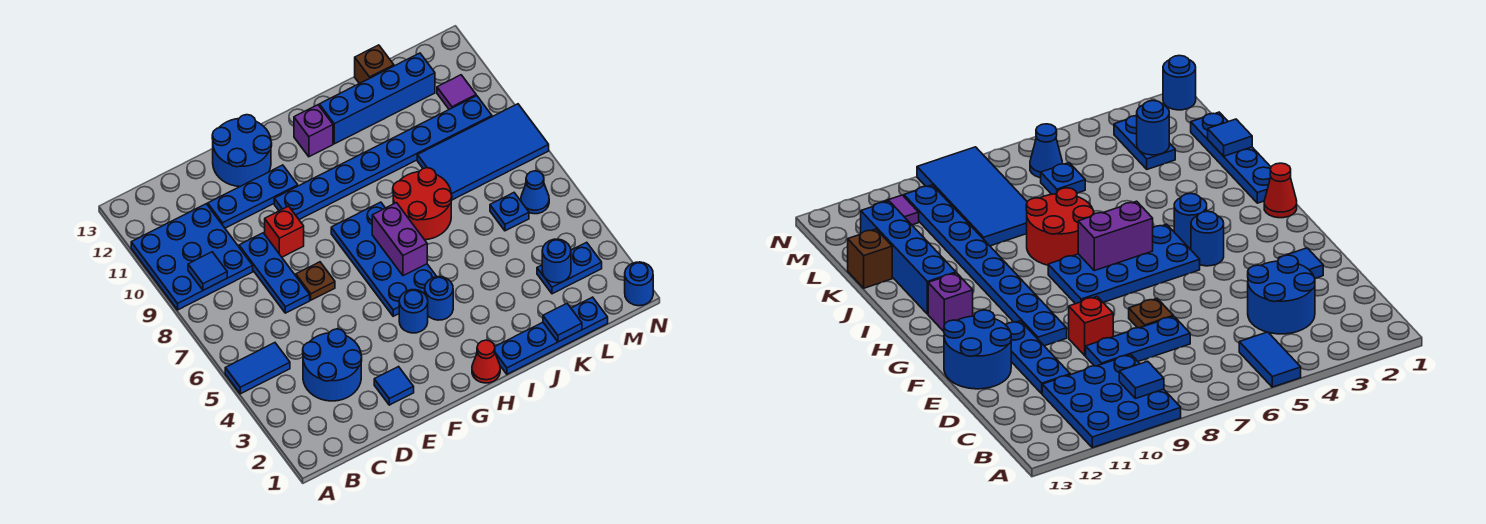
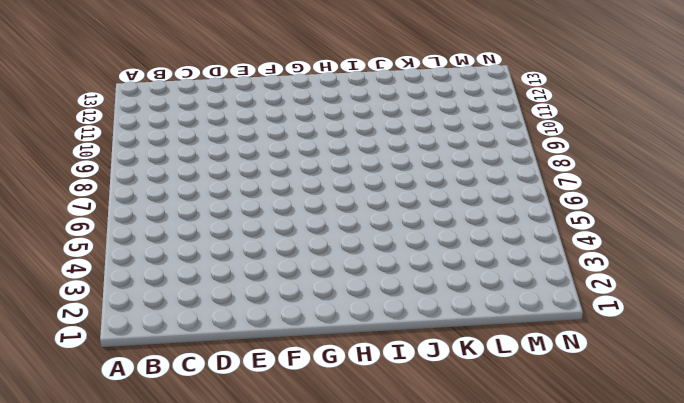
none -> blue 1x2 tile [225,343,290,394]
none -> blue 3x3 plate [131,204,253,310]
none -> blue 2x2 round brick [303,329,362,401]

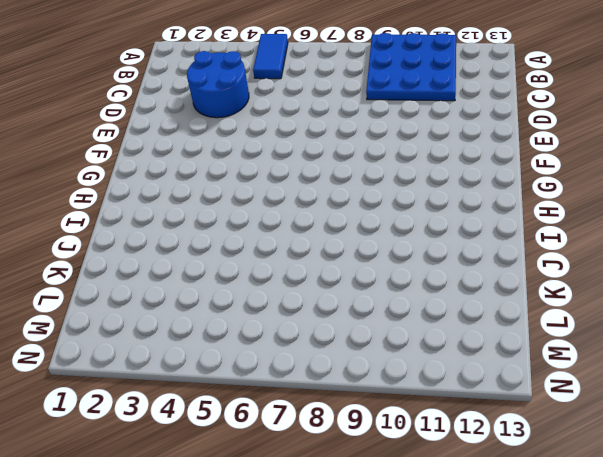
none -> blue 1x3 plate [239,233,310,313]
none -> blue 1x3 plate [208,165,298,228]
none -> blue 1x1 tile [374,367,414,405]

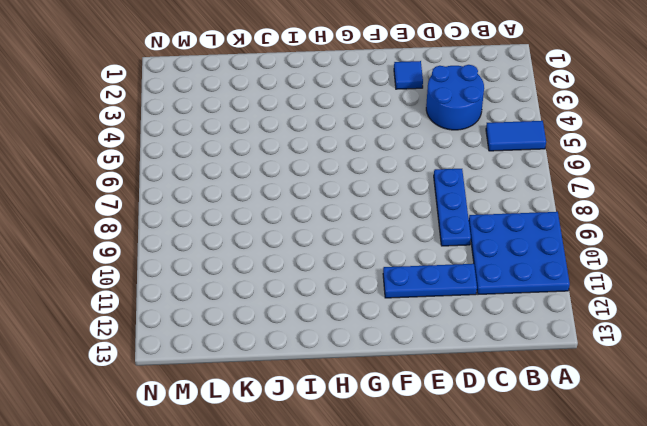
none -> brown 1x1 plate [296,262,335,300]
none -> red 1x1 brick [265,206,304,257]
none -> blue 2x2 round brick [212,115,272,187]

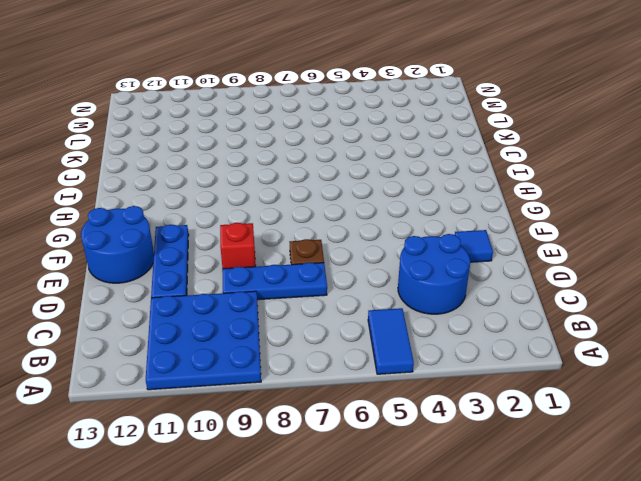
none -> blue 1x8 plate [274,96,492,220]
none -> blue 1x1 round brick [399,290,428,333]
none -> blue 2x4 plate [331,202,437,316]

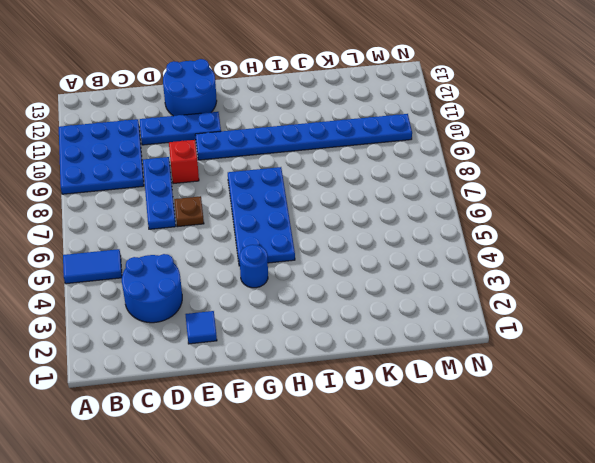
none -> red 1x1 cone [472,340,500,383]
none -> blue 1x1 round brick [425,277,453,320]
none -> purple 1x1 brick [294,105,333,157]

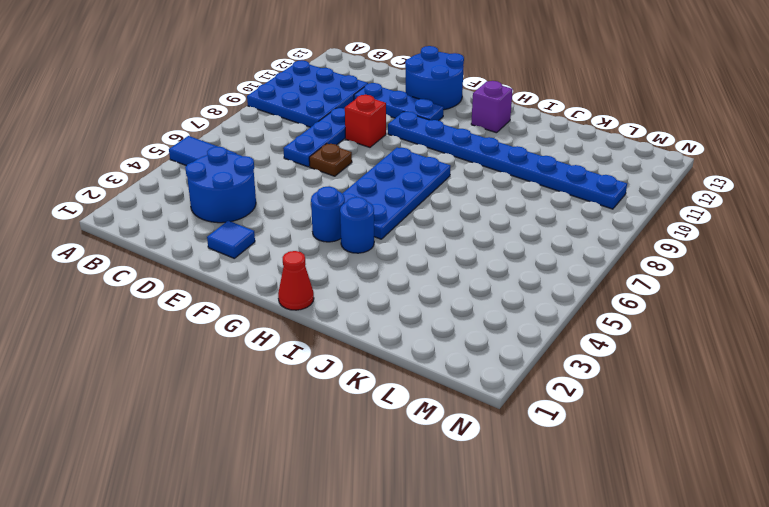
none -> blue 1x4 plate [495,297,608,374]
none -> red 2x2 round brick [393,168,452,240]
none -> blue 1x4 brick [319,53,435,144]

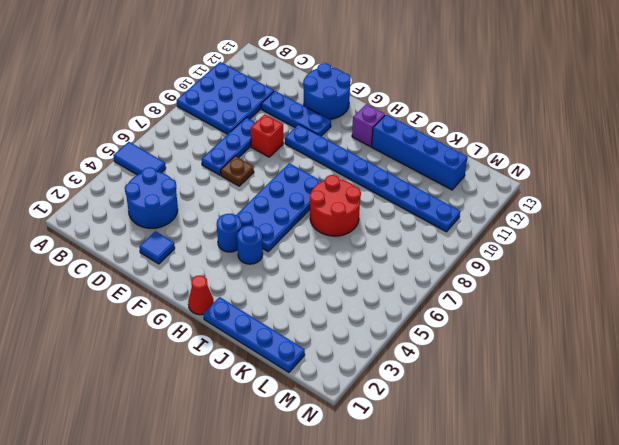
none -> blue 2x4 tile [417,104,549,200]
none -> brown 1x1 brick [355,45,394,84]
none -> blue 1x2 plate [537,242,602,294]

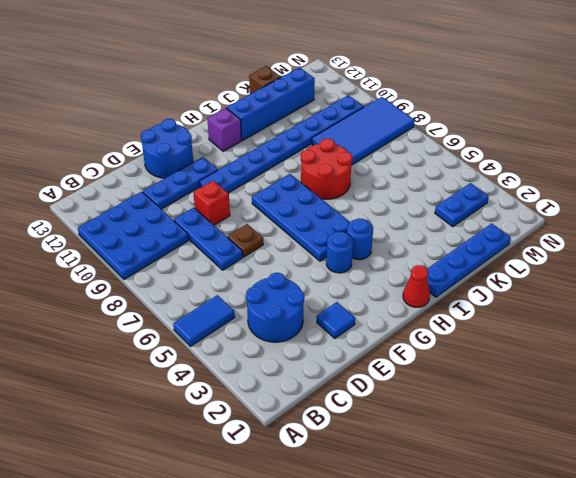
none -> blue 1x1 plate [490,193,529,231]
none -> blue 1x1 cone [521,171,549,214]
none -> purple 1x1 tile [437,75,476,109]

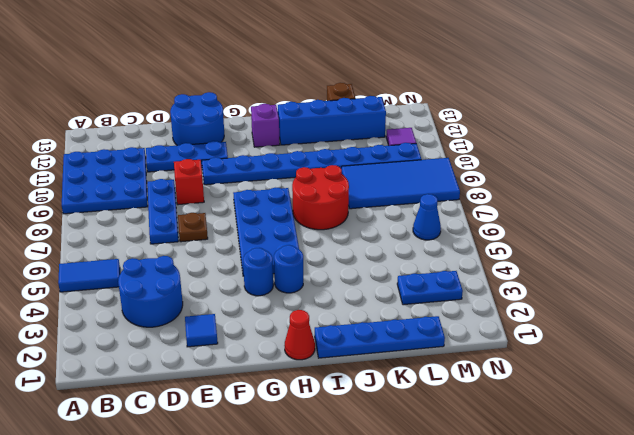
none -> blue 1x1 plate [490,193,529,231]
none -> blue 1x1 round brick [625,262,653,306]
none -> blue 1x1 tile [188,252,227,290]

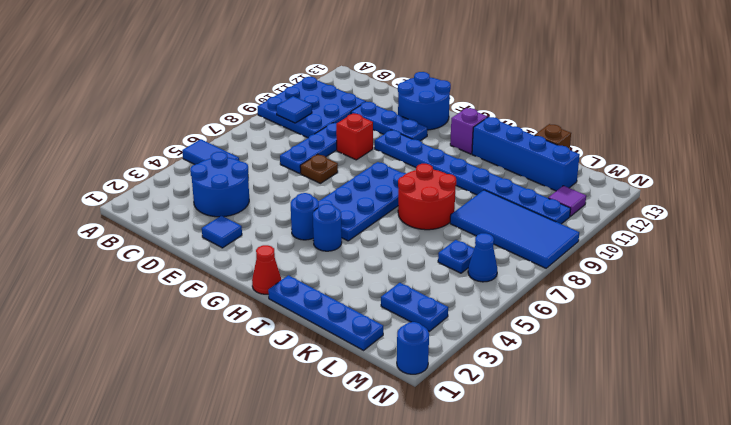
none -> purple 1x2 brick [372,203,427,276]
none -> blue 1x1 tile [543,304,582,342]
none -> blue 1x1 round brick [542,239,571,283]

